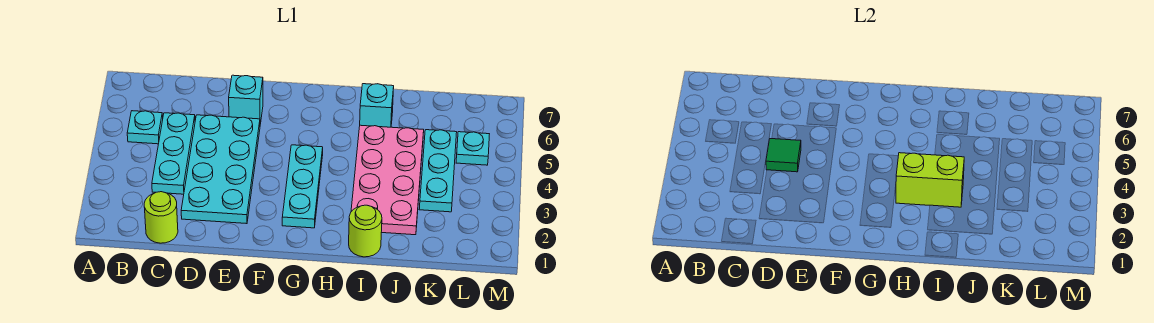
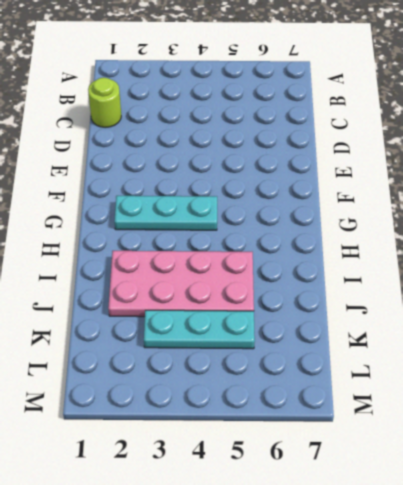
none -> cyan 1x1 plate [127,111,163,144]
none -> cyan 1x3 plate [152,113,195,194]
none -> cyan 2x4 plate [181,115,260,224]

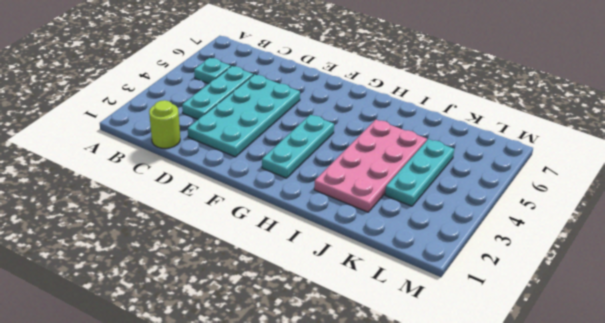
none -> cyan 1x1 brick [229,75,263,124]
none -> lime 1x1 round brick [349,205,382,257]
none -> cyan 1x1 brick [360,84,394,127]

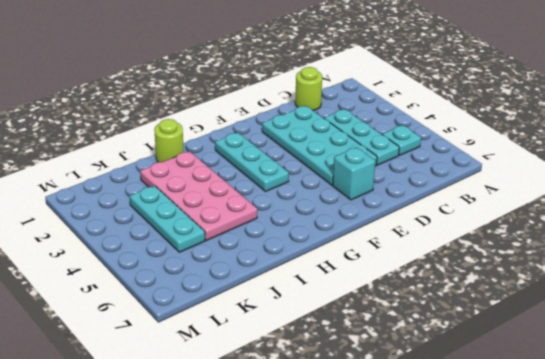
none -> cyan 1x1 brick [360,84,394,127]
none -> cyan 1x1 plate [456,132,489,165]
none -> green 1x1 tile [766,139,801,172]

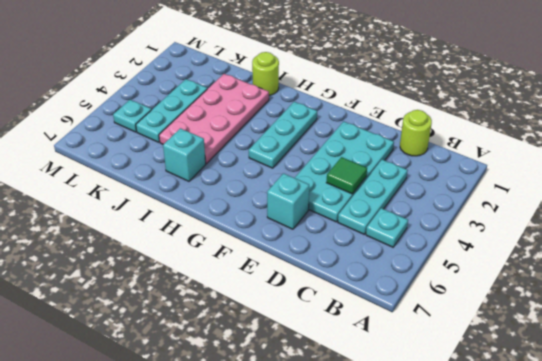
none -> lime 1x2 brick [896,153,964,207]

